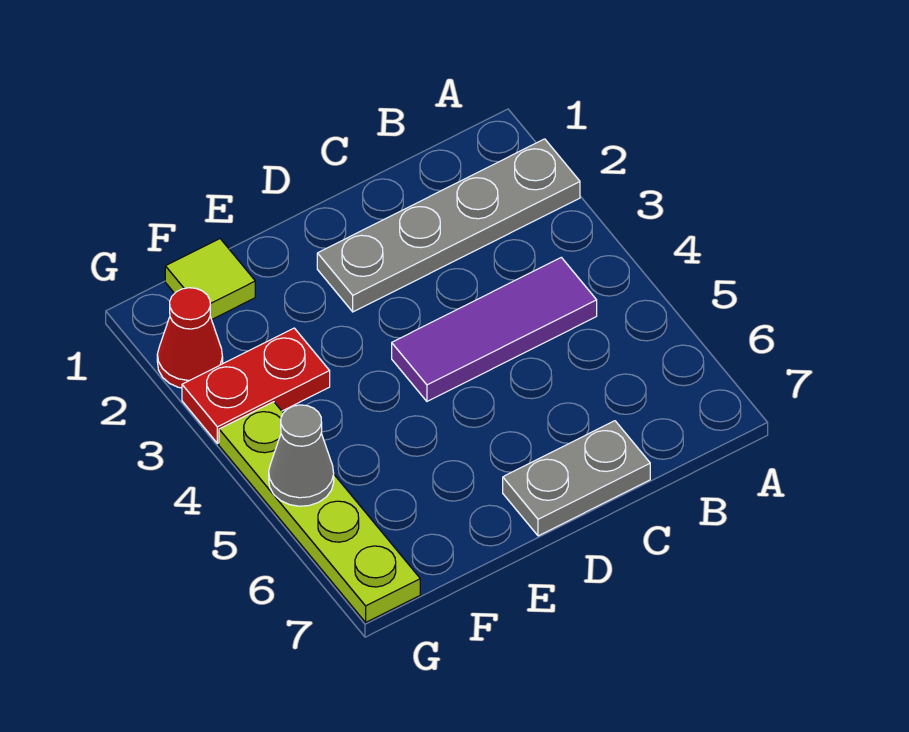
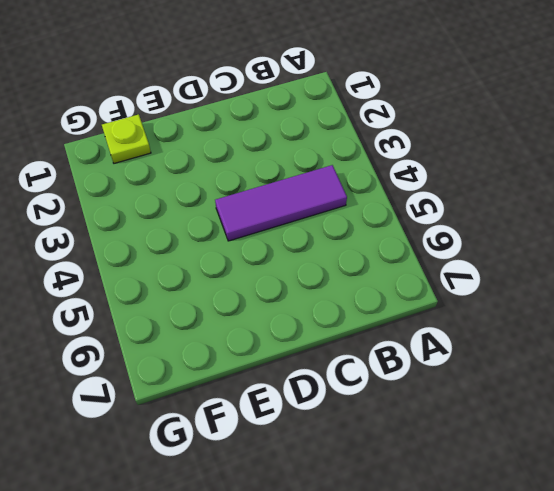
lime 1x1 plate [102,114,151,163] -> lime 1x1 tile [165,239,255,320]
none -> grey 1x4 plate [317,139,580,312]
none -> grey 1x2 plate [503,421,650,536]

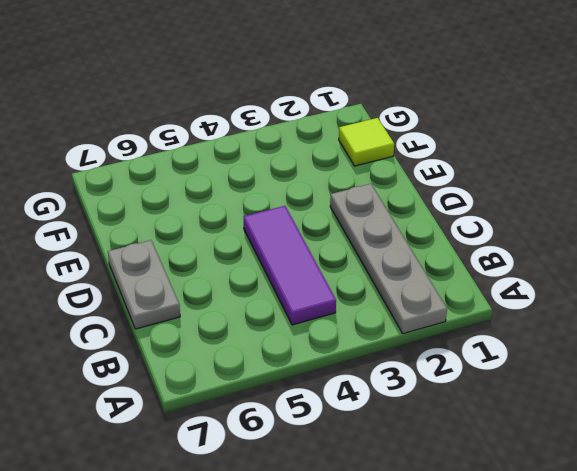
none -> red 1x2 plate [182,328,330,443]
none -> red 1x1 cone [157,288,223,388]

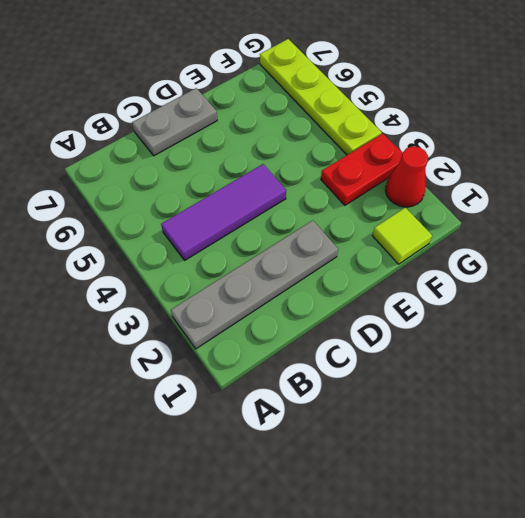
none -> grey 1x1 cone [269,405,334,506]

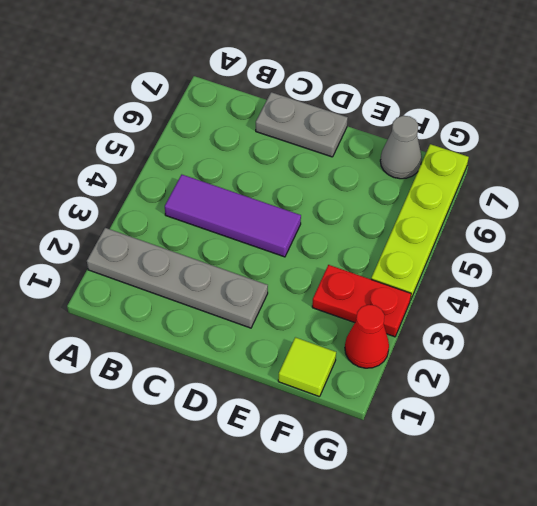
grey 1x1 cone [380,116,422,179] -> grey 1x1 cone moved to [269,405,334,506]

